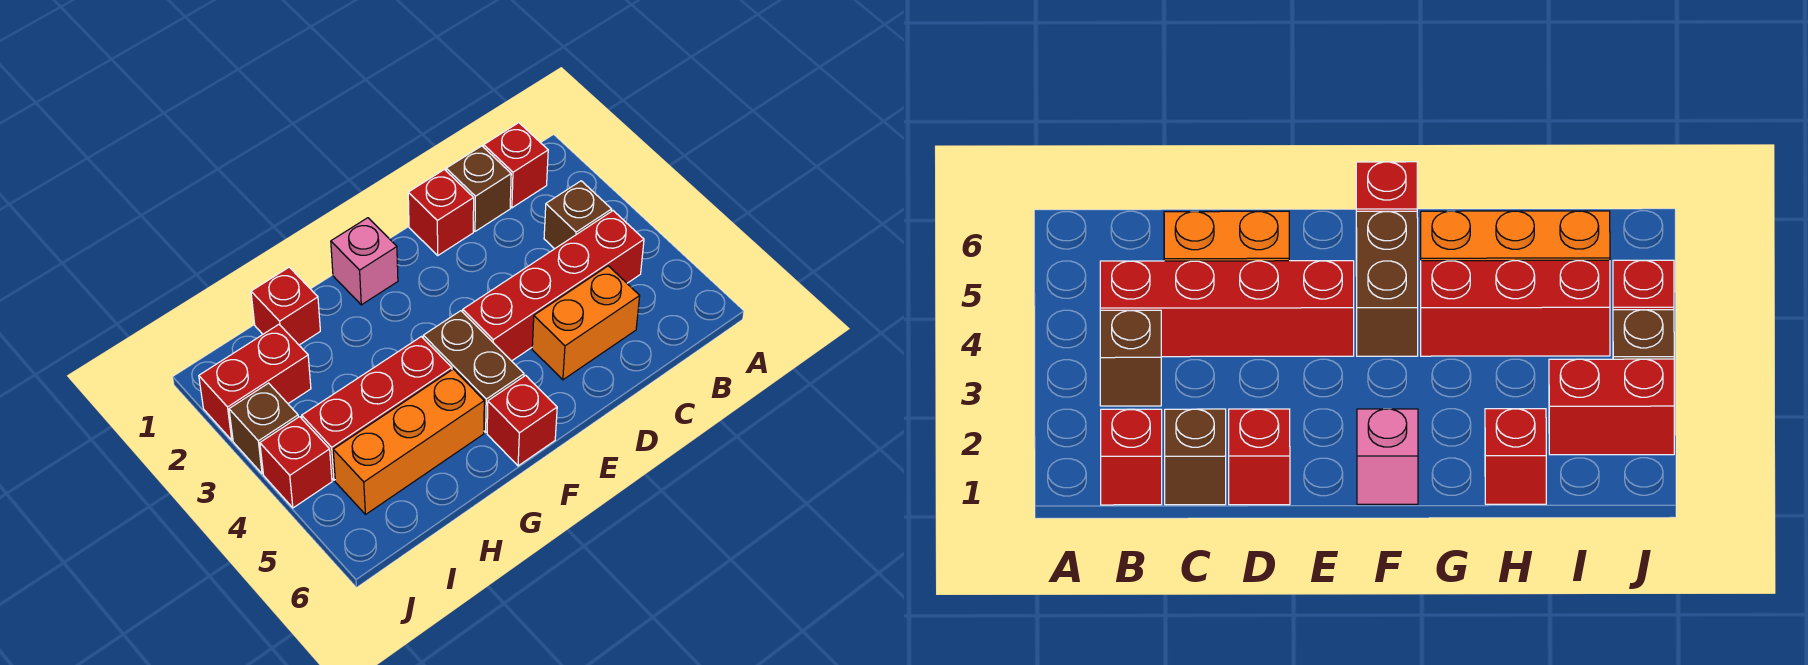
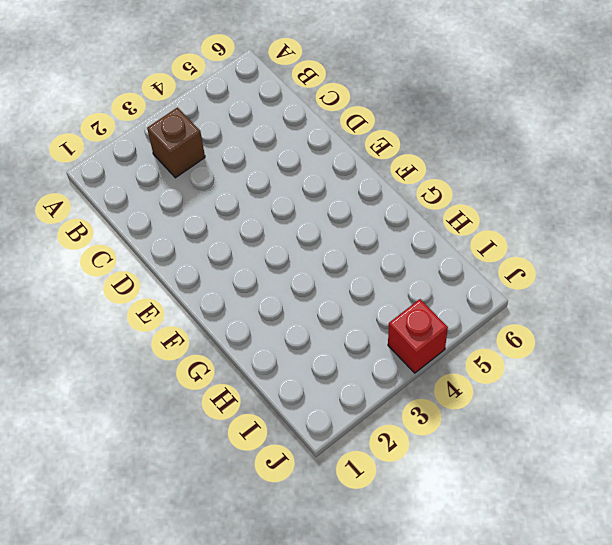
none -> red 1x1 brick [484,123,548,208]
none -> red 1x4 brick [463,211,644,361]
none -> brown 1x1 brick [446,146,511,231]

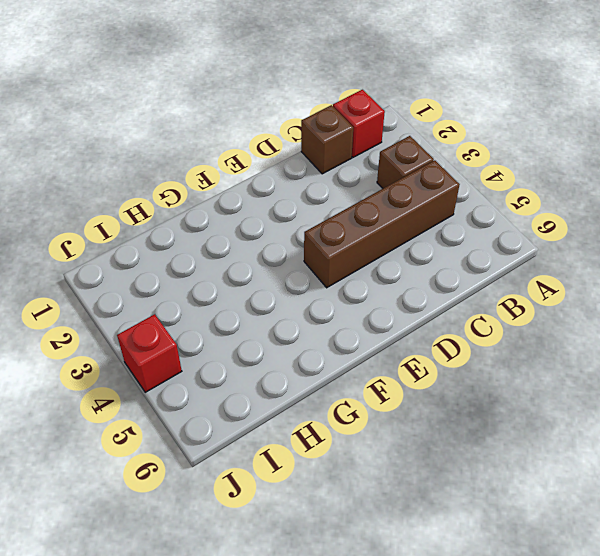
brown 1x4 brick [304,160,460,288] -> red 1x4 brick [463,211,644,361]
none -> orange 1x2 brick [532,266,640,380]
none -> red 1x1 brick [408,170,474,255]
none -> pink 1x1 brick [331,218,398,305]

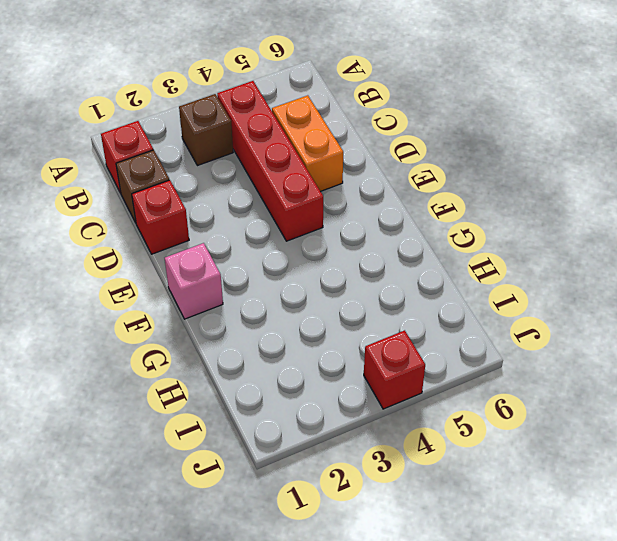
none -> brown 1x2 brick [423,311,524,432]
none -> red 1x1 brick [487,375,557,466]
none -> red 1x3 brick [302,337,452,480]

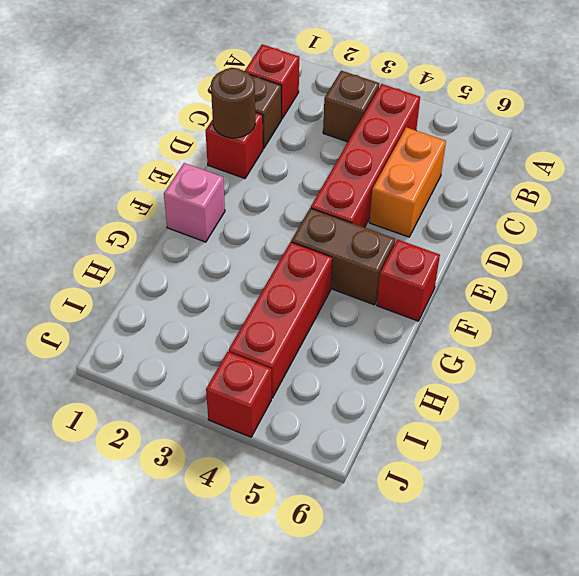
brown 1x1 round brick [211,68,255,138] -> none
none -> orange 1x3 brick [333,369,484,515]
none -> red 1x1 brick [251,267,320,345]
none -> red 1x2 brick [199,325,311,440]

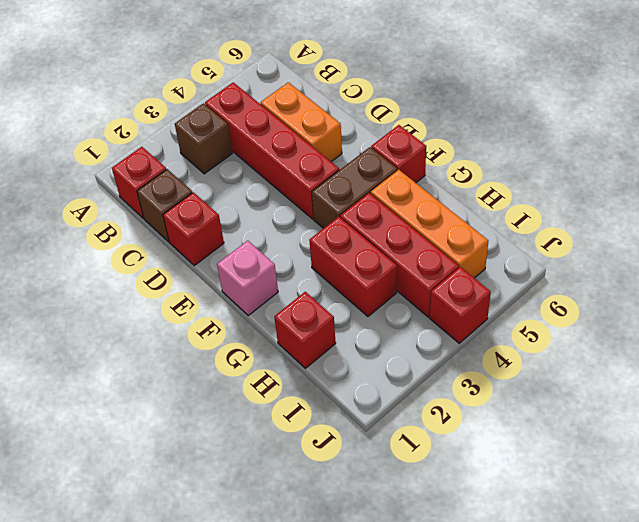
red 1x2 brick [309,217,397,316] -> red 1x2 brick moved to [199,325,311,440]
none -> brown 1x1 brick [229,383,298,474]

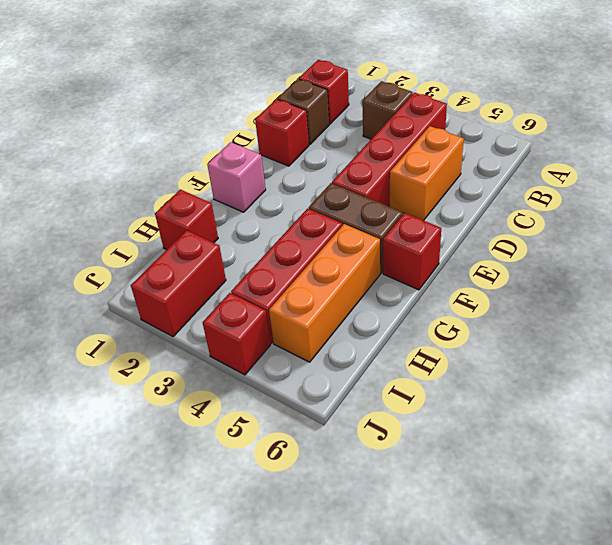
none -> brown 1x1 brick [229,383,298,474]

